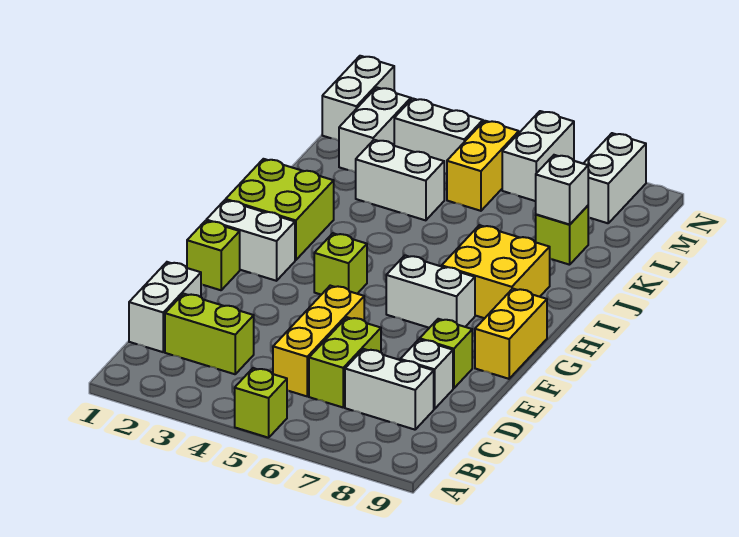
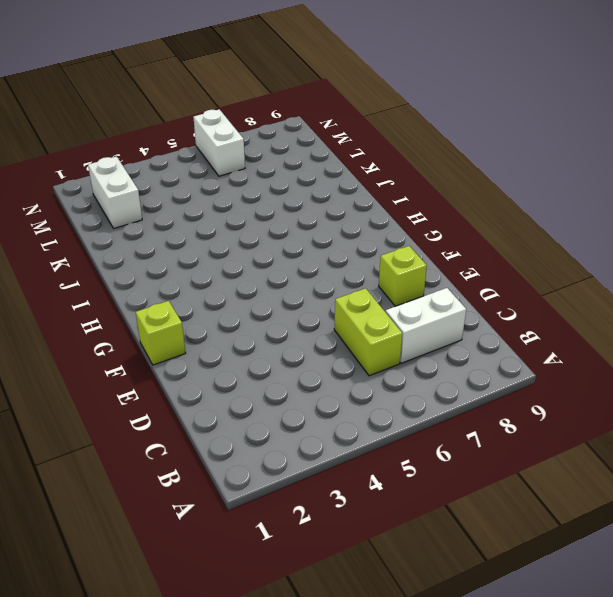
none -> lime 1x1 brick [235,368,287,438]
none -> white 1x2 brick [129,262,201,352]
none -> lime 1x2 brick [165,294,254,374]

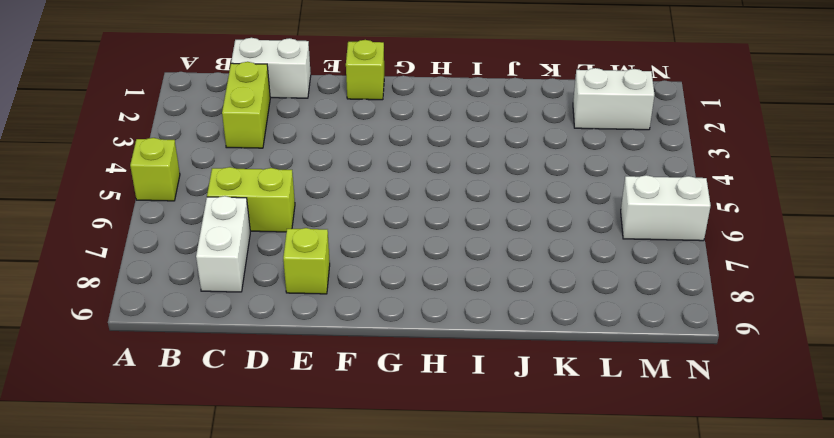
none -> yellow 1x3 brick [273,286,364,396]
none -> white 1x1 brick [400,339,453,409]
none -> yellow 1x2 brick [475,289,547,379]

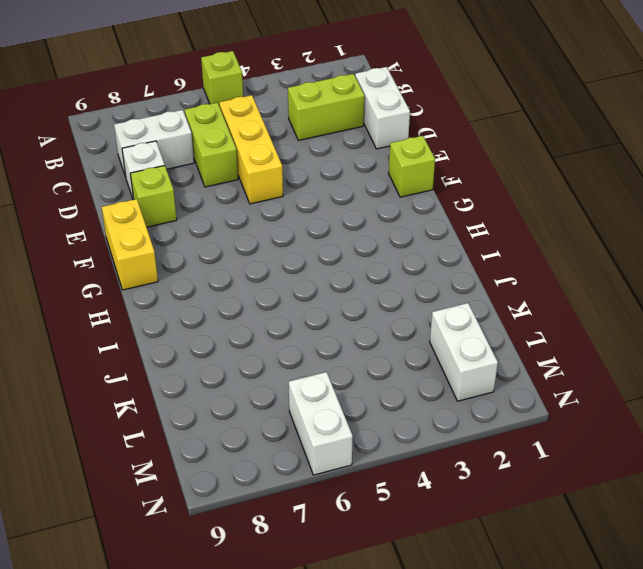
none -> white 1x2 brick [206,200,295,281]
none -> lime 1x1 brick [314,233,367,295]
none -> white 1x2 brick [386,255,475,328]

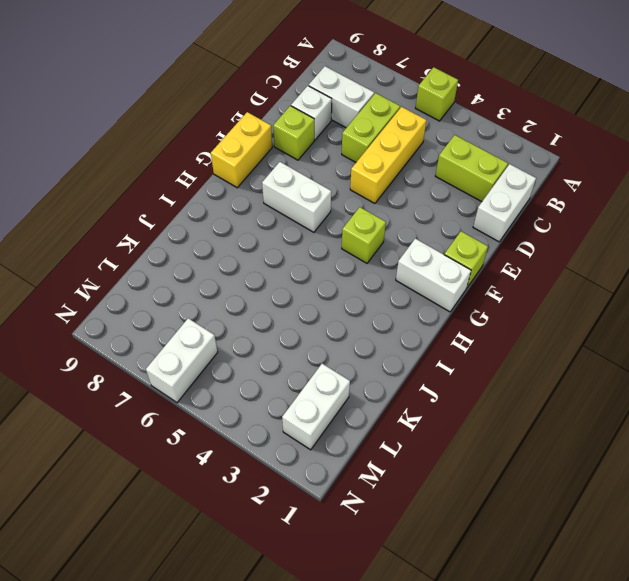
none -> lime 2x2 brick [226,159,334,260]
none -> yellow 2x2 brick [442,225,550,318]
none -> white 1x2 brick [355,140,444,220]

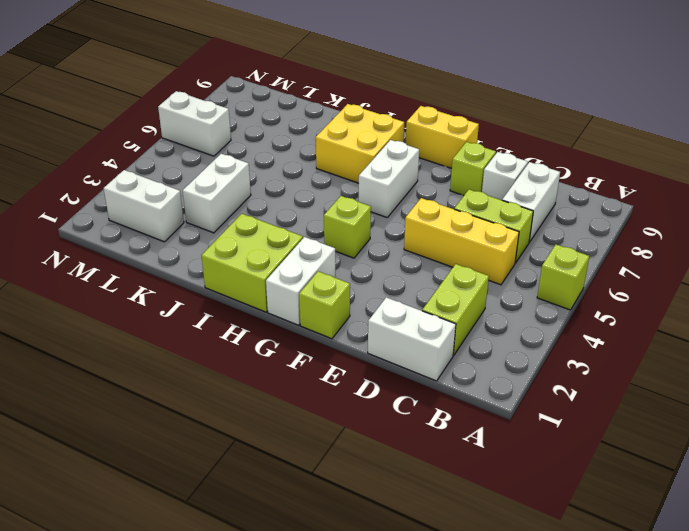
none -> lime 1x1 brick [536,206,588,265]
none -> yellow 1x2 brick [447,121,519,211]
none -> white 1x2 brick [322,56,394,141]

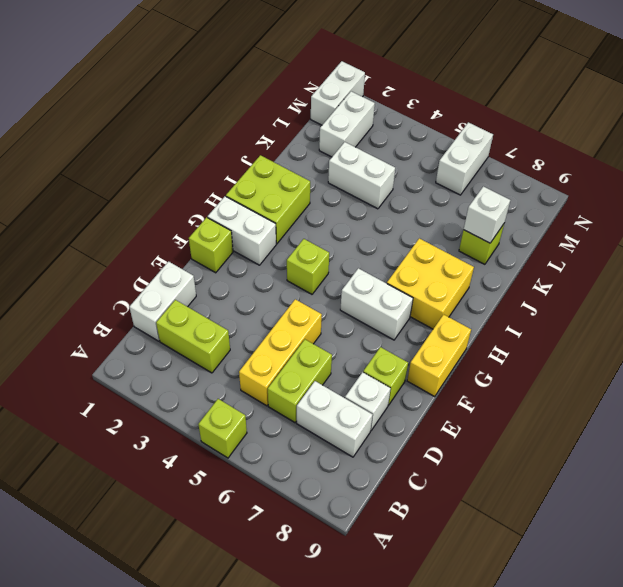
none -> yellow 1x2 brick [447,121,519,211]
none -> white 1x2 brick [394,98,483,174]
none -> white 1x2 brick [583,133,646,223]

